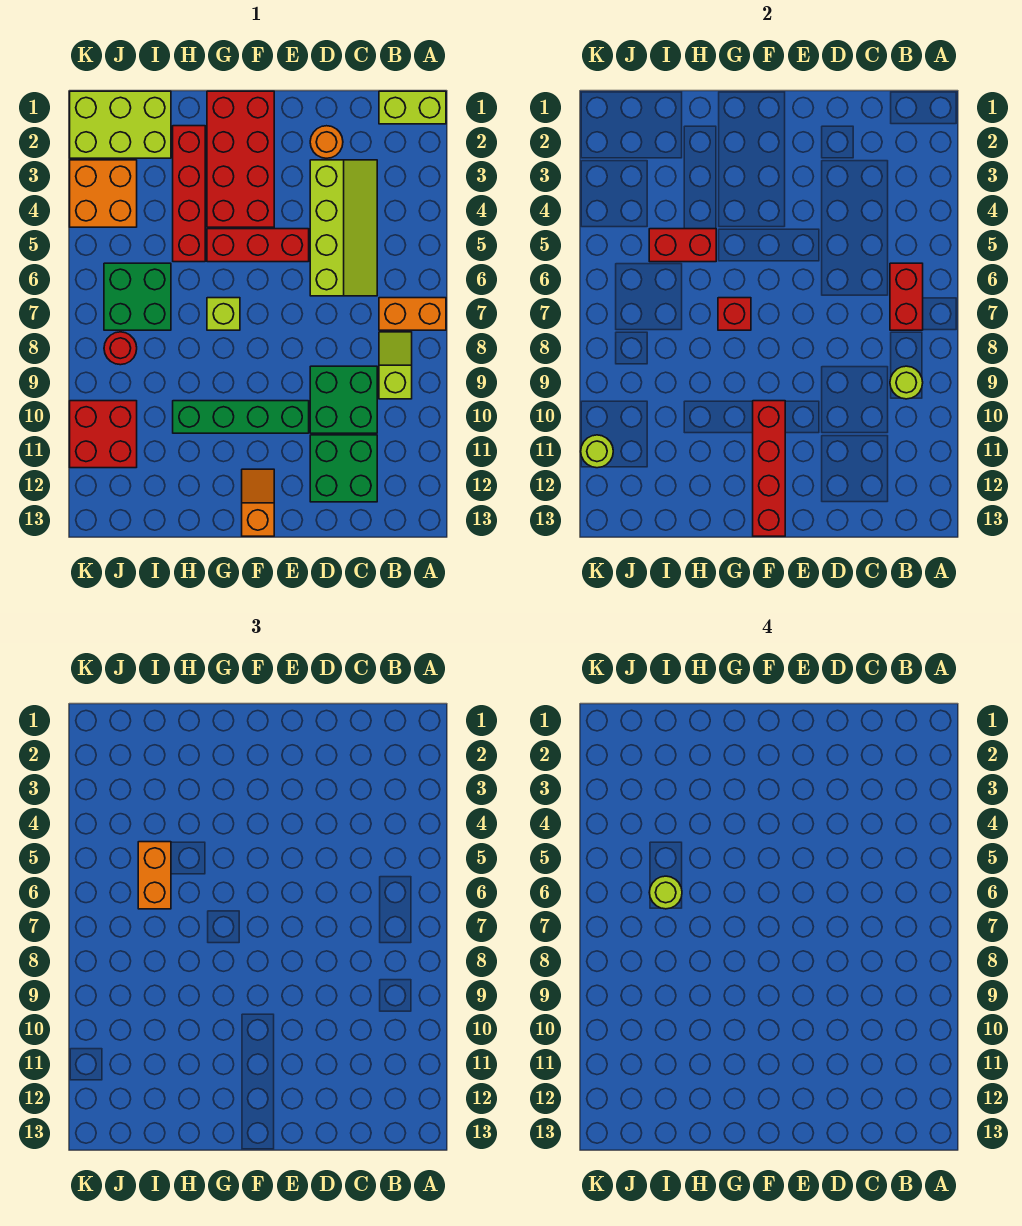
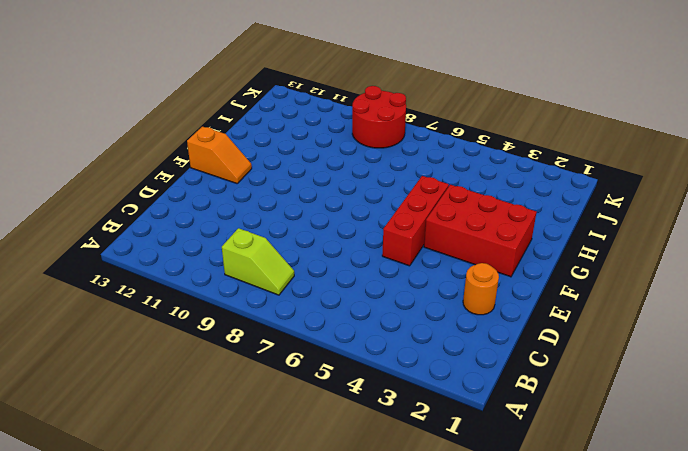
red 2x3 brick [424,185,537,277] -> red 2x4 brick [207,91,274,227]
red 2x2 round brick [352,86,406,148] -> red 1x1 round brick [104,332,137,365]
none -> lime 1x2 brick [379,91,446,124]
none -> orange 1x2 brick [379,298,446,330]
none -> lime 2x4 slope [310,160,377,296]

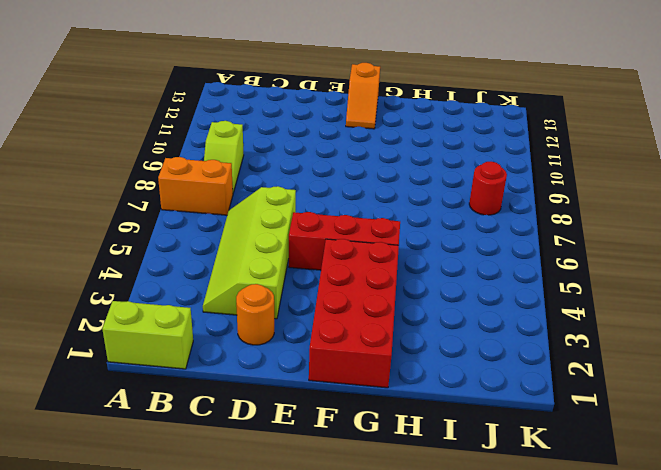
none -> green 2x2 brick [310,366,377,433]
none -> green 2x2 brick [310,435,377,502]
none -> green 1x4 brick [173,401,309,433]

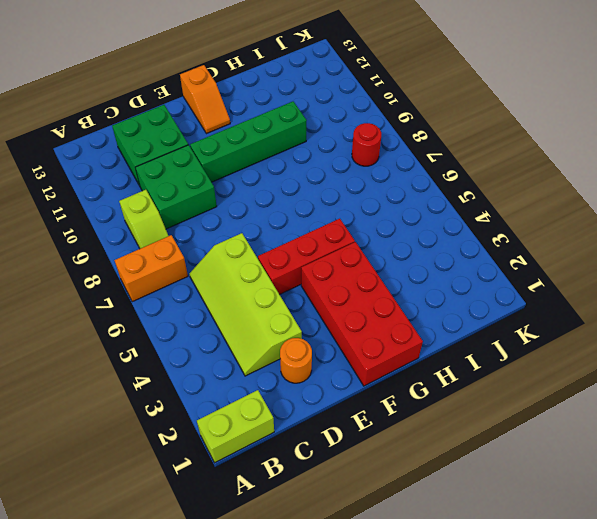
none -> lime 1x1 brick [207,298,240,330]
none -> red 1x4 brick [173,126,205,262]
none -> lime 2x3 brick [70,91,171,158]

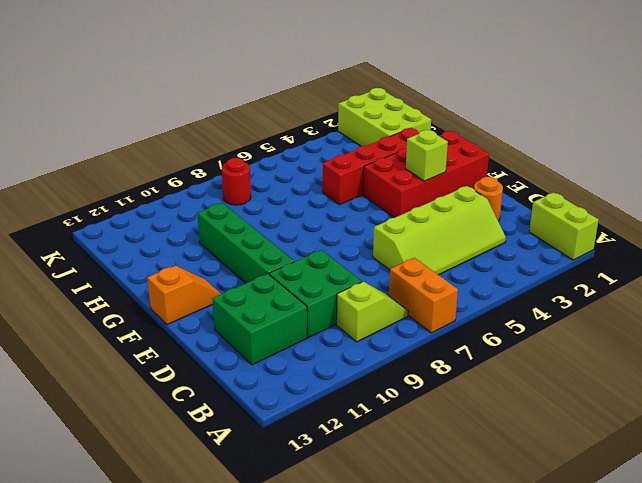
lime 1x1 brick [406,130,448,181] -> lime 1x1 brick moved to [207,298,240,330]
none -> red 1x3 brick [207,229,309,262]
none -> green 2x2 brick [104,263,171,330]
none -> orange 2x2 brick [70,160,137,227]

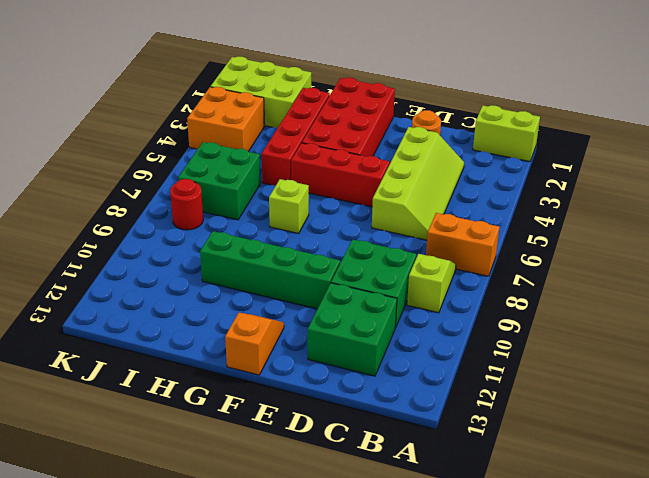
none -> red 2x2 brick [70,401,137,468]
none -> red 1x2 brick [890,263,923,330]
none -> lime 1x1 round brick [890,366,923,399]

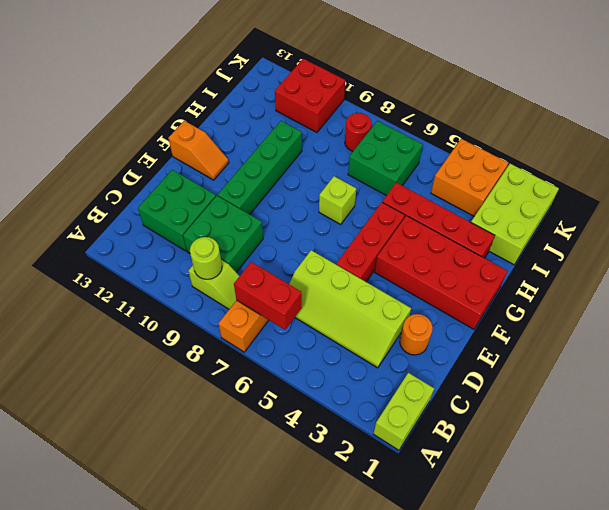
none -> red 1x4 brick [753,401,785,536]
none -> red 1x1 brick [718,298,751,330]
none -> red 1x2 brick [649,229,716,262]

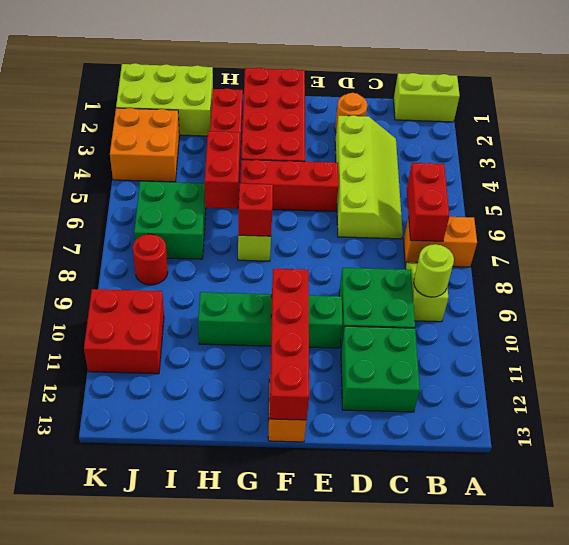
red 1x2 brick [205,131,240,209] -> red 1x2 brick turned to [649,229,716,262]
none -> lime 1x1 round brick [581,435,613,468]
none -> orange 1x2 brick [138,842,171,909]
none -> lime 1x1 round brick [649,876,682,909]

